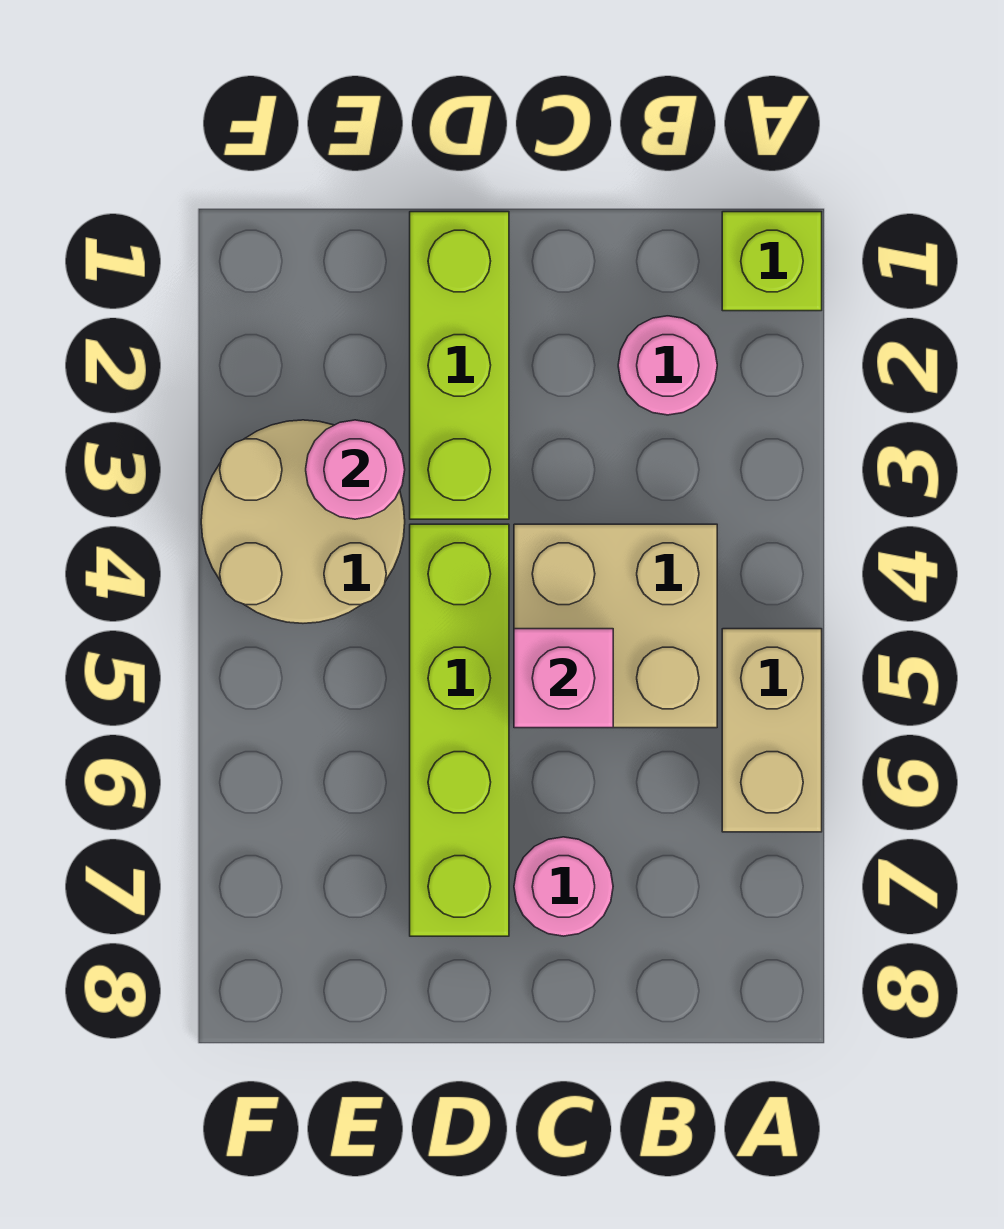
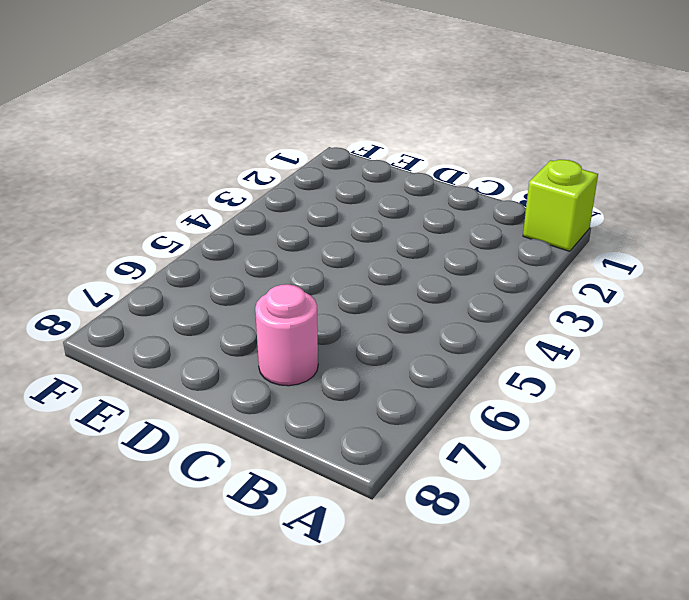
none -> tan 1x2 brick [722,629,822,832]
none -> pink 1x1 round brick [618,316,717,415]

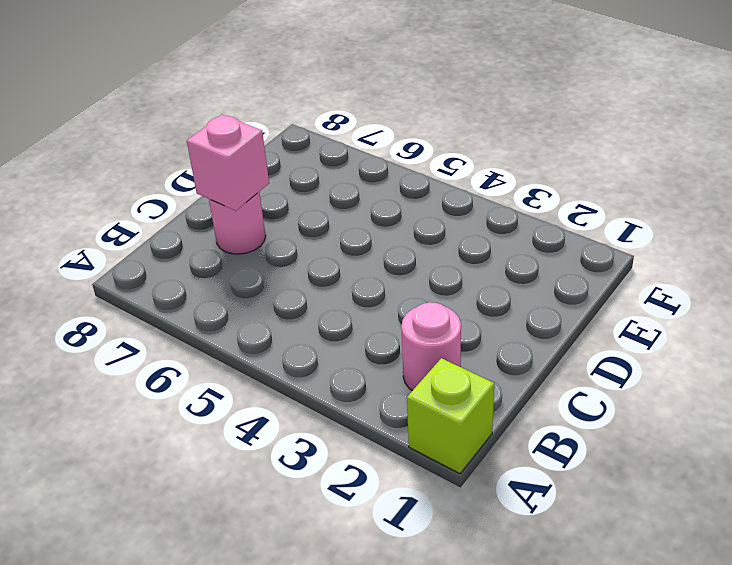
pink 1x1 brick [187,115,269,211] -> pink 1x1 brick moved to [514,629,613,728]
none -> tan 1x2 brick [722,629,822,832]
none -> tan 2x2 brick [514,524,717,728]

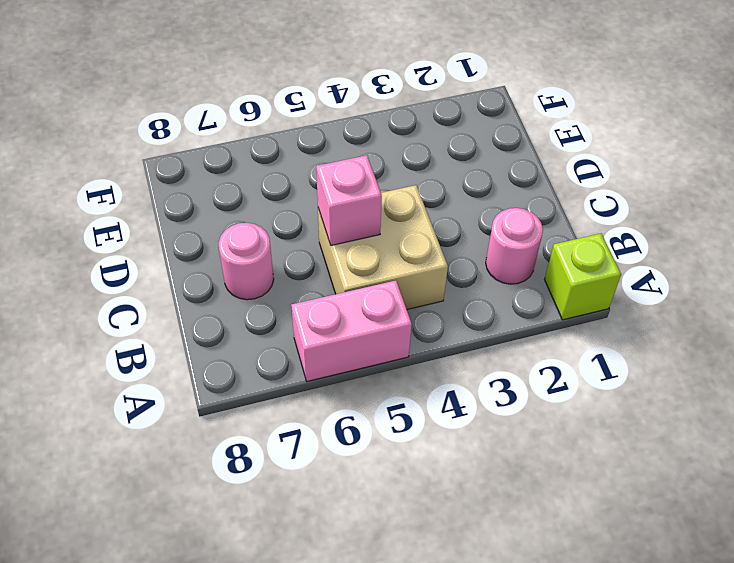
pink 1x2 brick [291,281,412,381] -> tan 1x2 brick [722,629,822,832]
none -> lime 1x3 brick [410,212,509,519]
none -> lime 1x4 brick [410,524,509,936]

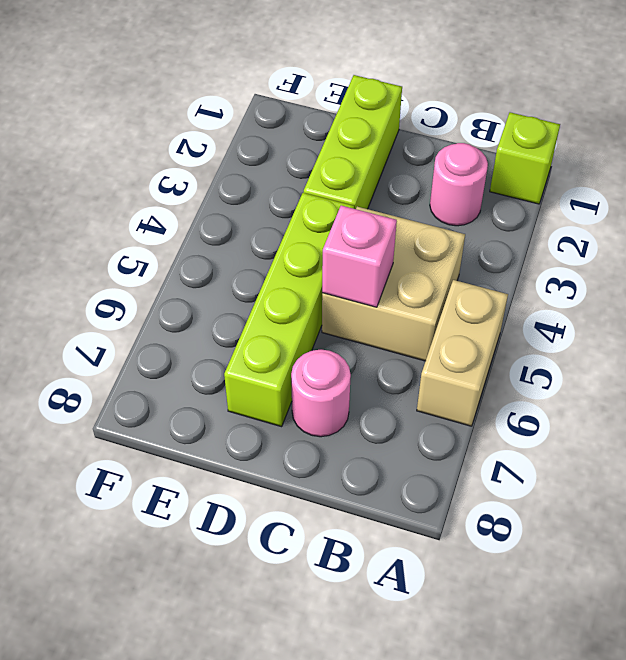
none -> tan 2x2 round brick [201,420,405,623]
none -> pink 1x1 round brick [306,420,405,519]

